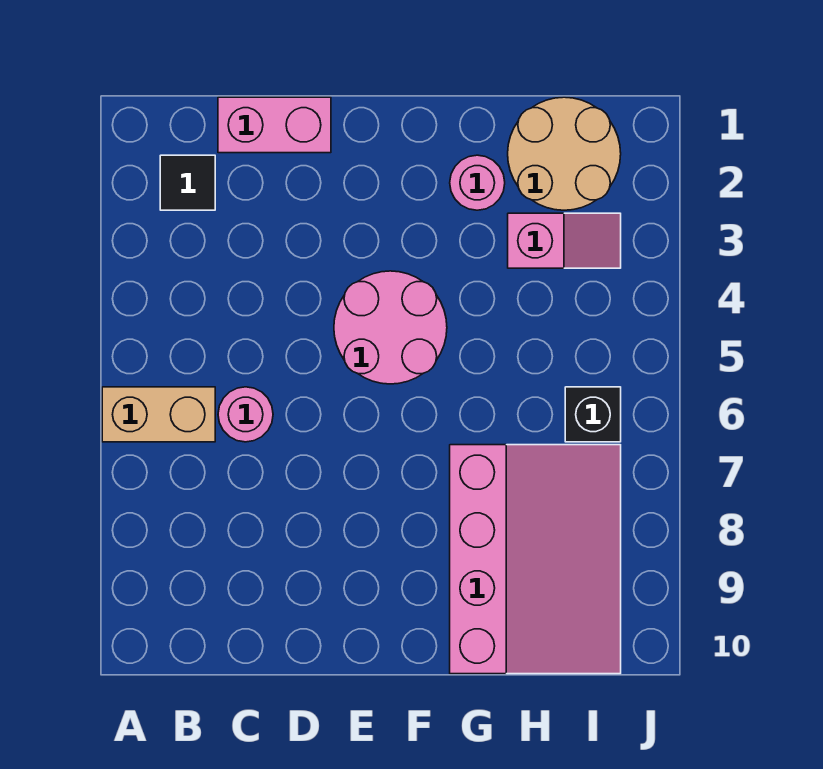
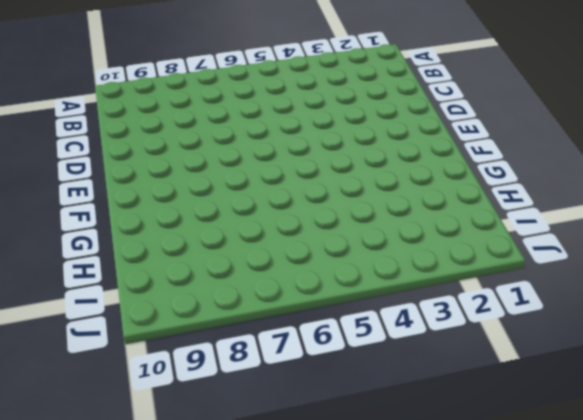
none -> tan 1x2 brick [102,387,215,442]
none -> black 1x1 tile [160,155,215,210]

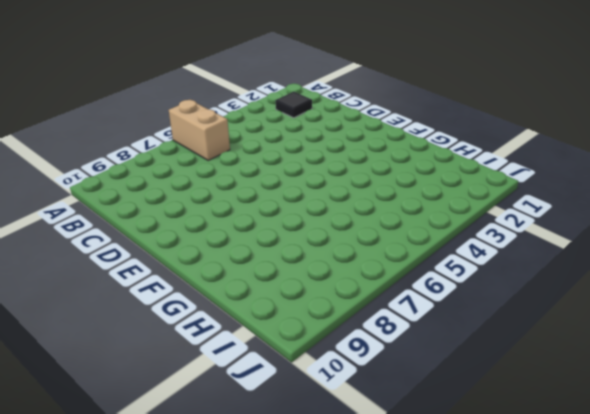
none -> pink 1x2 brick [218,97,331,153]
none -> pink 1x1 round brick [218,387,273,442]

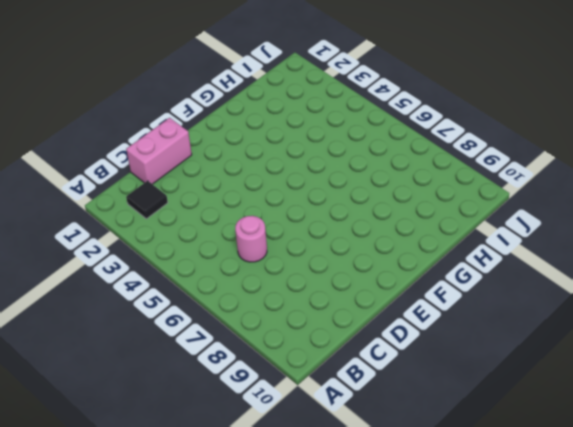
none -> tan 1x2 brick [102,387,215,442]
none -> pink 2x2 round brick [334,271,447,384]

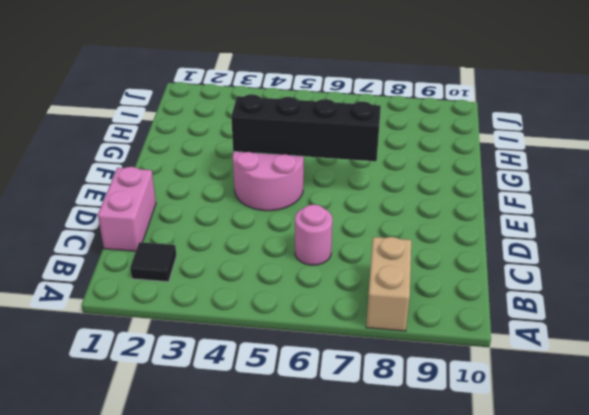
tan 1x2 brick [366,237,411,331] -> tan 1x2 brick moved to [102,387,215,442]
black 1x4 brick [231,94,381,161] -> none
none -> pink 1x1 round brick [450,155,505,210]
none -> pink 3x4 slope [450,445,621,674]

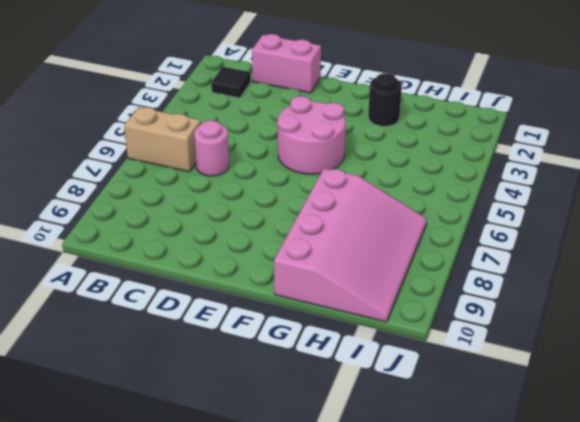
black 1x1 round brick [368,73,402,126] -> pink 1x1 round brick [450,155,505,210]
none -> tan 2x2 round brick [508,97,621,210]
none -> pink 1x2 slope [508,213,621,268]

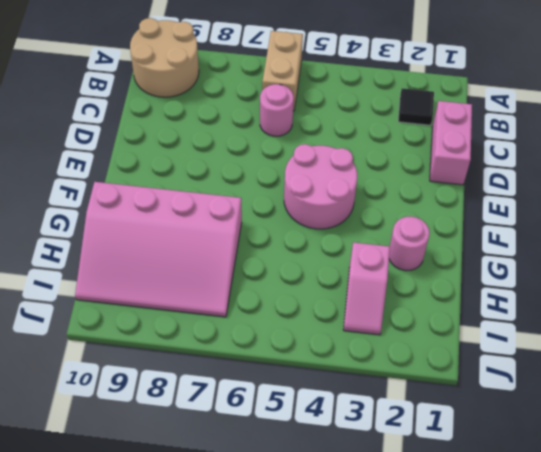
tan 2x2 round brick [130,18,199,97] -> tan 2x2 round brick moved to [508,97,621,210]
none -> black 1x1 brick [565,387,621,442]

